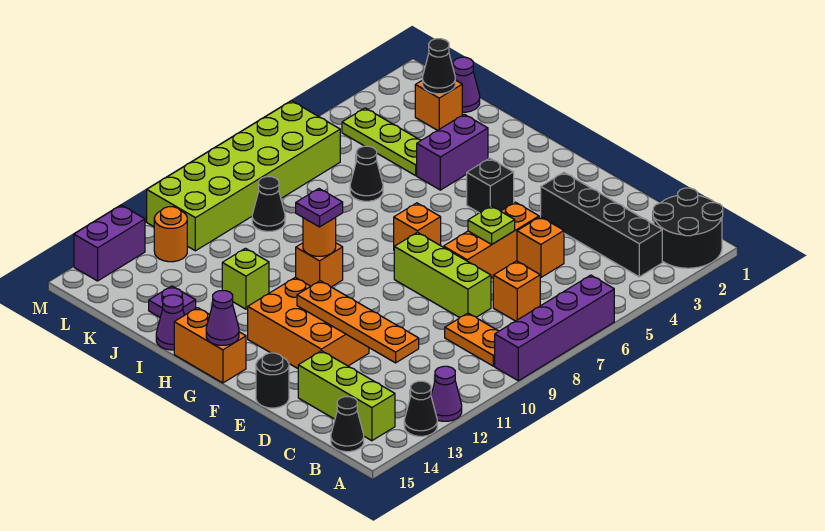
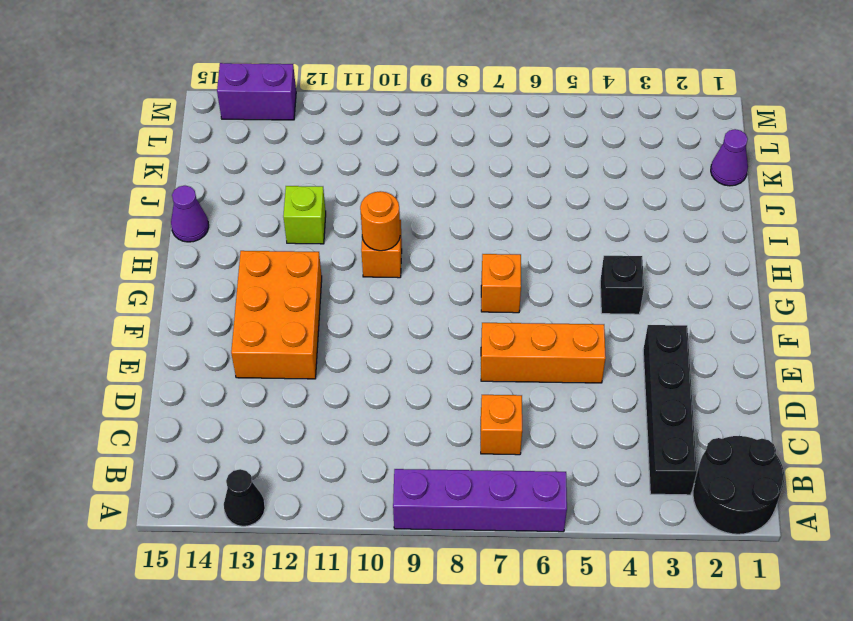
none -> purple 1x1 cone [431,366,462,421]
none -> orange 1x2 plate [445,313,499,366]
none -> lime 1x3 brick [298,351,395,441]
none -> black 1x1 cone [331,397,364,452]

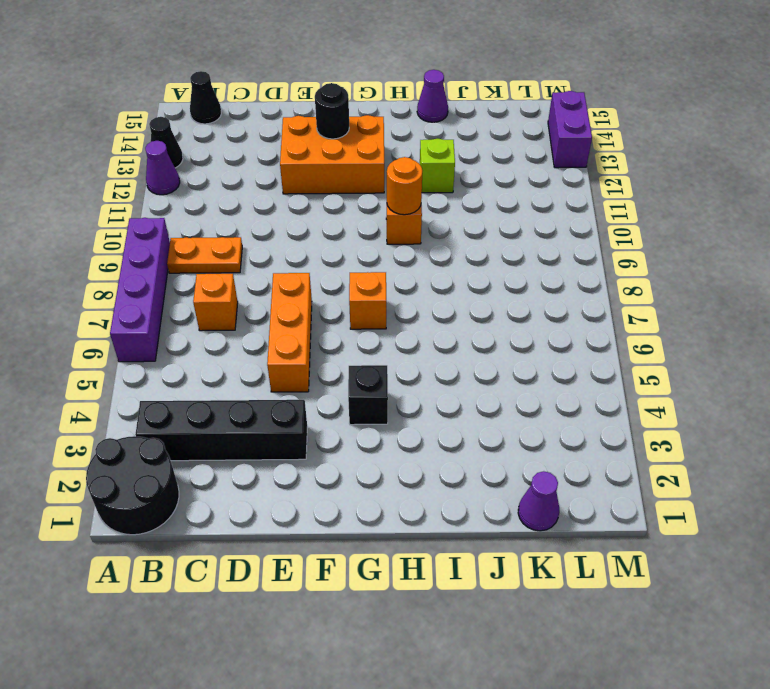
black 1x1 round brick [315,83,349,139] -> black 1x1 round brick moved to [256,353,289,408]
none -> lime 1x3 brick [298,351,395,441]
none -> orange 1x1 brick [517,217,564,278]
none -> lime 1x3 brick [394,232,491,318]
none -> orange 1x2 brick [174,308,246,383]

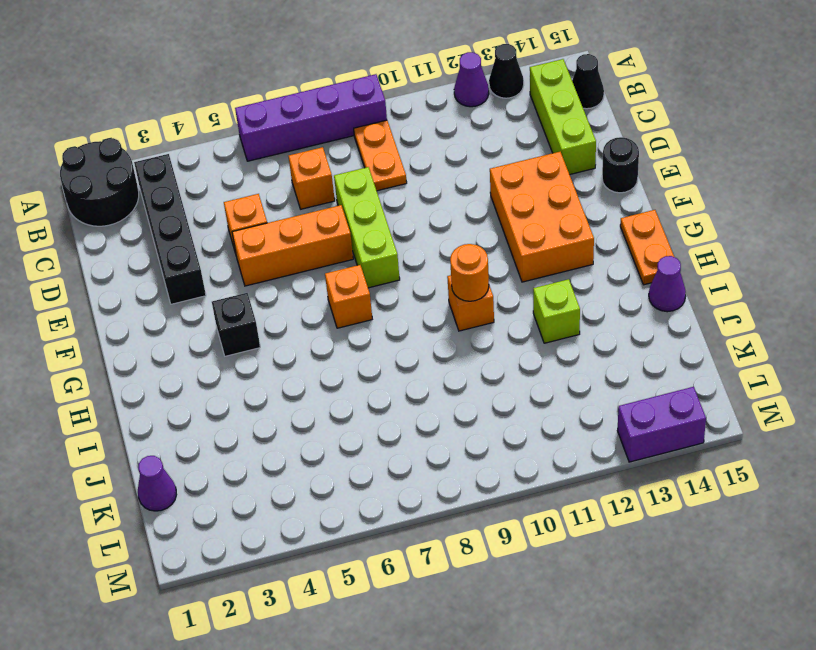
orange 1x2 plate [620,210,674,285] -> orange 1x2 brick [174,308,246,383]
none -> purple 1x2 brick [417,114,488,190]
none -> lime 1x3 plate [342,108,421,176]
none -> black 1x1 cone [350,146,383,201]
none -> purple 1x1 plate [149,286,196,317]

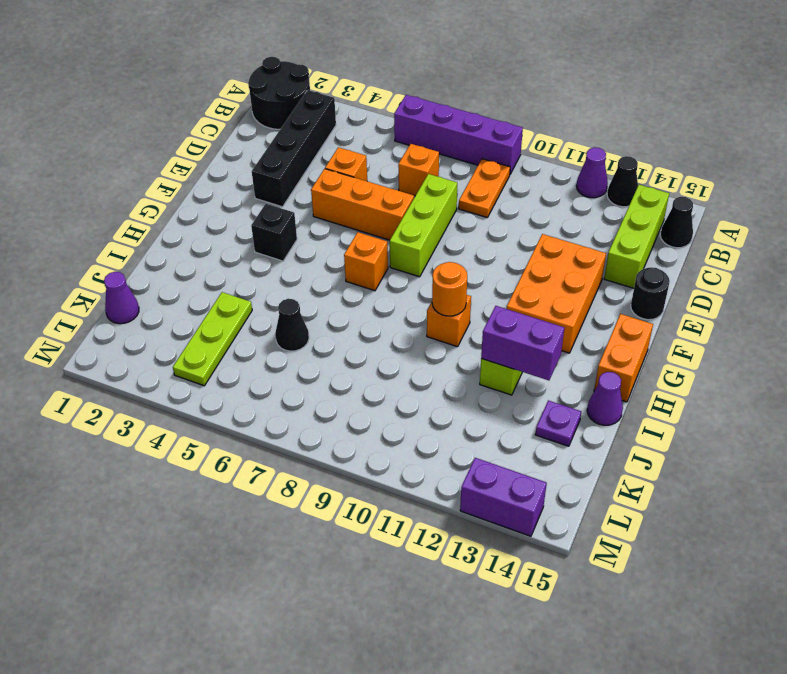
purple 1x2 brick [481,306,564,380] -> purple 1x2 brick moved to [417,114,488,190]
none -> orange 1x1 brick [415,80,462,130]
none -> black 1x1 cone [252,177,285,231]
none -> lime 2x6 brick [147,101,340,251]
none -> orange 1x1 round brick [154,207,187,262]

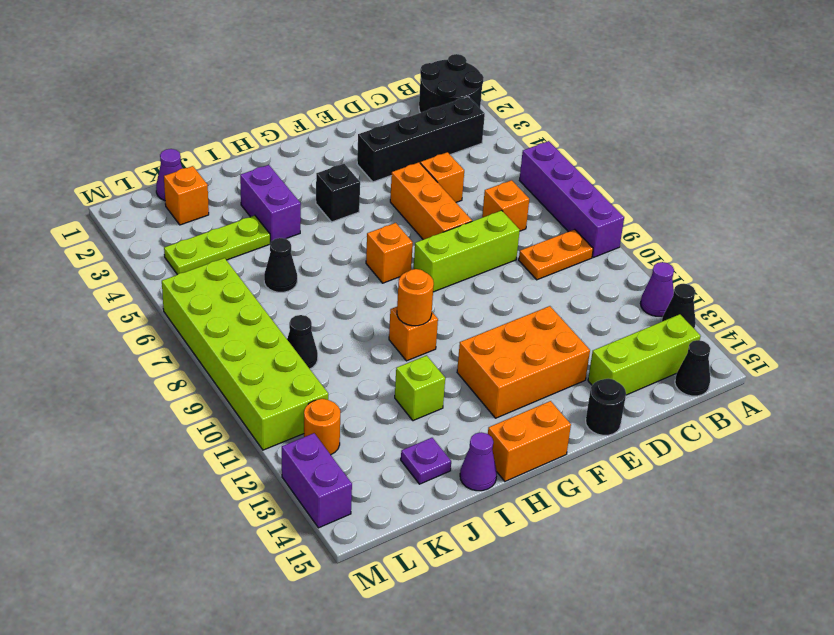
none -> orange 1x4 plate [297,281,419,363]
none -> lime 1x1 plate [468,206,515,244]
none -> purple 1x1 cone [206,291,239,345]
none -> black 1x1 cone [423,39,455,94]

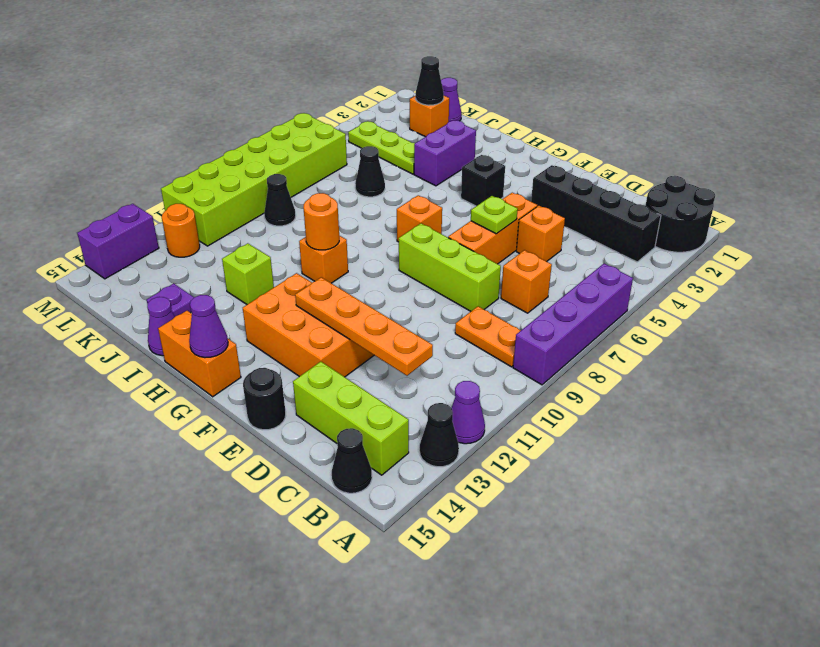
none -> purple 1x1 plate [296,189,343,227]

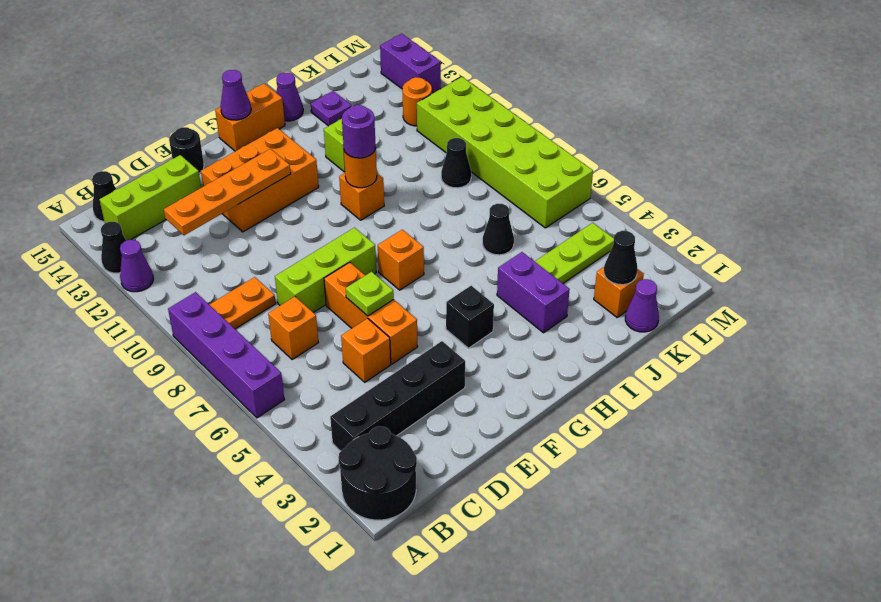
purple 1x1 round brick [342,105,376,158] -> purple 1x1 plate [296,189,343,227]

